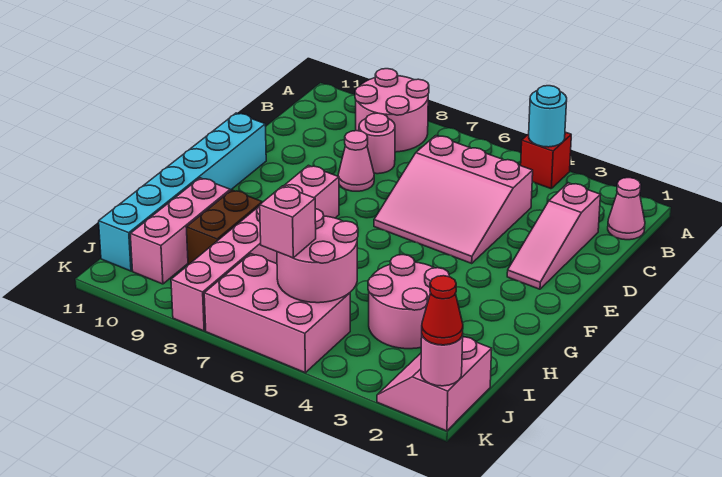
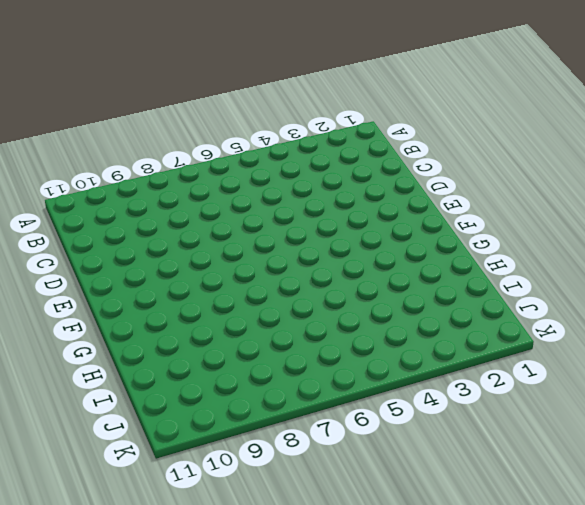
none -> red 1x1 brick [521,132,571,189]
none -> pink 2x2 round brick [355,69,429,152]
none -> pink 1x1 cone [608,178,645,240]

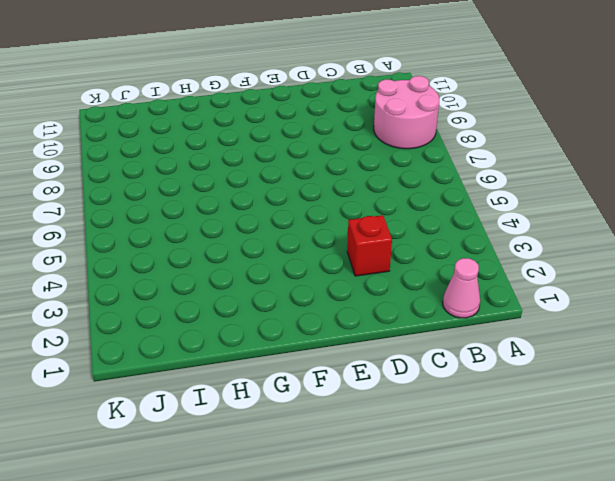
red 1x1 brick [347,215,392,276] -> red 1x1 brick moved to [521,132,571,189]
none -> pink 1x3 slope [507,183,600,289]
none -> pink 3x3 slope [374,136,533,263]
none -> pink 1x1 round brick [359,113,395,174]

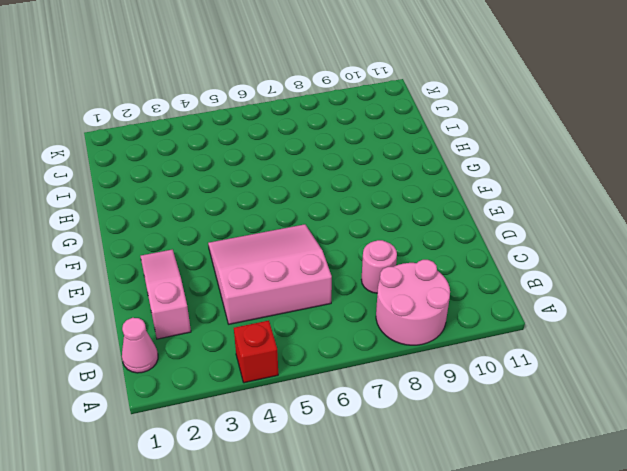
none -> pink 1x1 cone [338,131,374,191]
none -> cyan 1x6 brick [99,113,266,271]
none -> pink 1x6 brick [171,165,339,331]

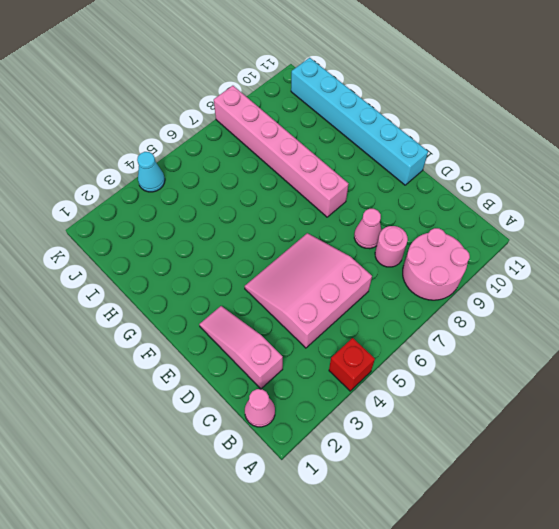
cyan 1x1 cone [137,152,165,192] -> none
none -> pink 2x2 round brick [368,255,449,349]
none -> brown 1x2 brick [186,190,262,265]
none -> pink 1x3 brick [130,178,230,284]

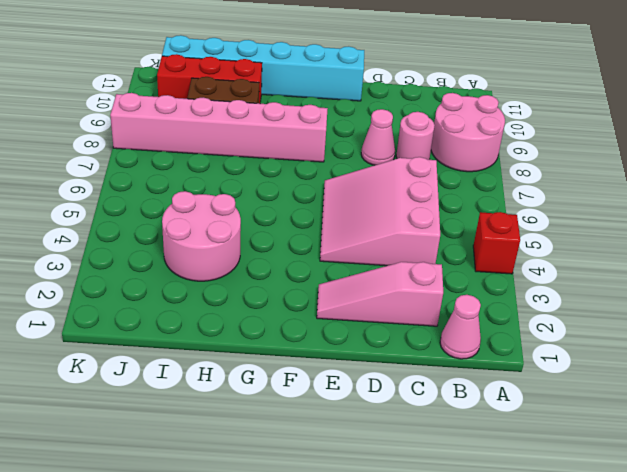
red 1x3 brick [157,54,262,104] -> pink 1x3 brick [130,178,230,284]
none -> pink 2x2 slope [377,337,492,431]
none -> pink 2x3 brick [204,254,350,373]
none -> cyan 1x1 round brick [529,86,567,147]

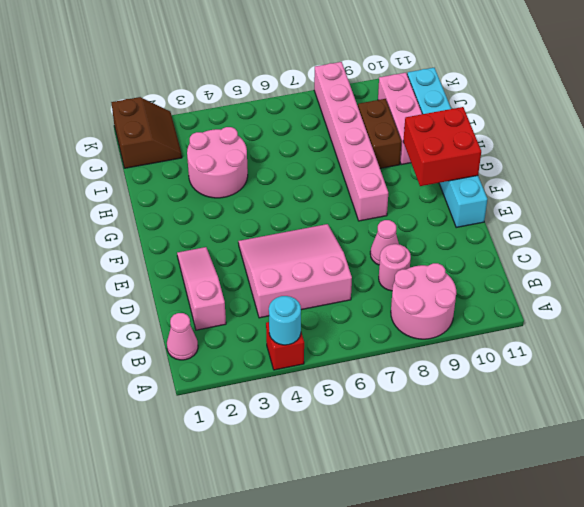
red 2x2 brick [403,107,481,186] -> none
brown 2x2 slope [111,97,182,168] -> pink 2x2 slope [377,337,492,431]
none -> pink 2x3 brick [204,254,350,373]
none -> pink 2x2 round brick [277,209,358,303]
none -> pink 1x1 round brick [421,334,463,386]

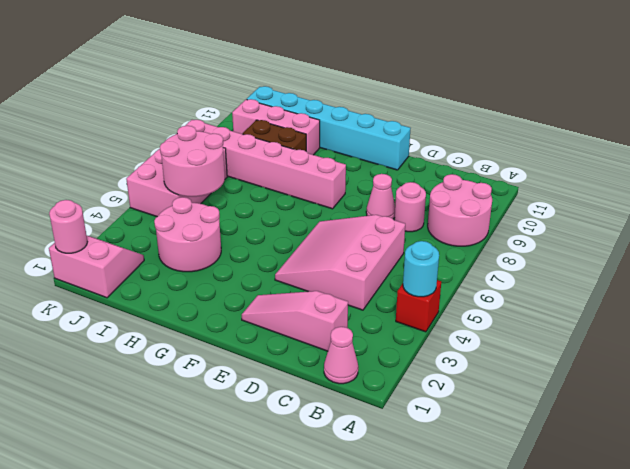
none -> pink 1x1 brick [260,186,316,258]
none -> red 1x1 cone [422,276,463,345]

